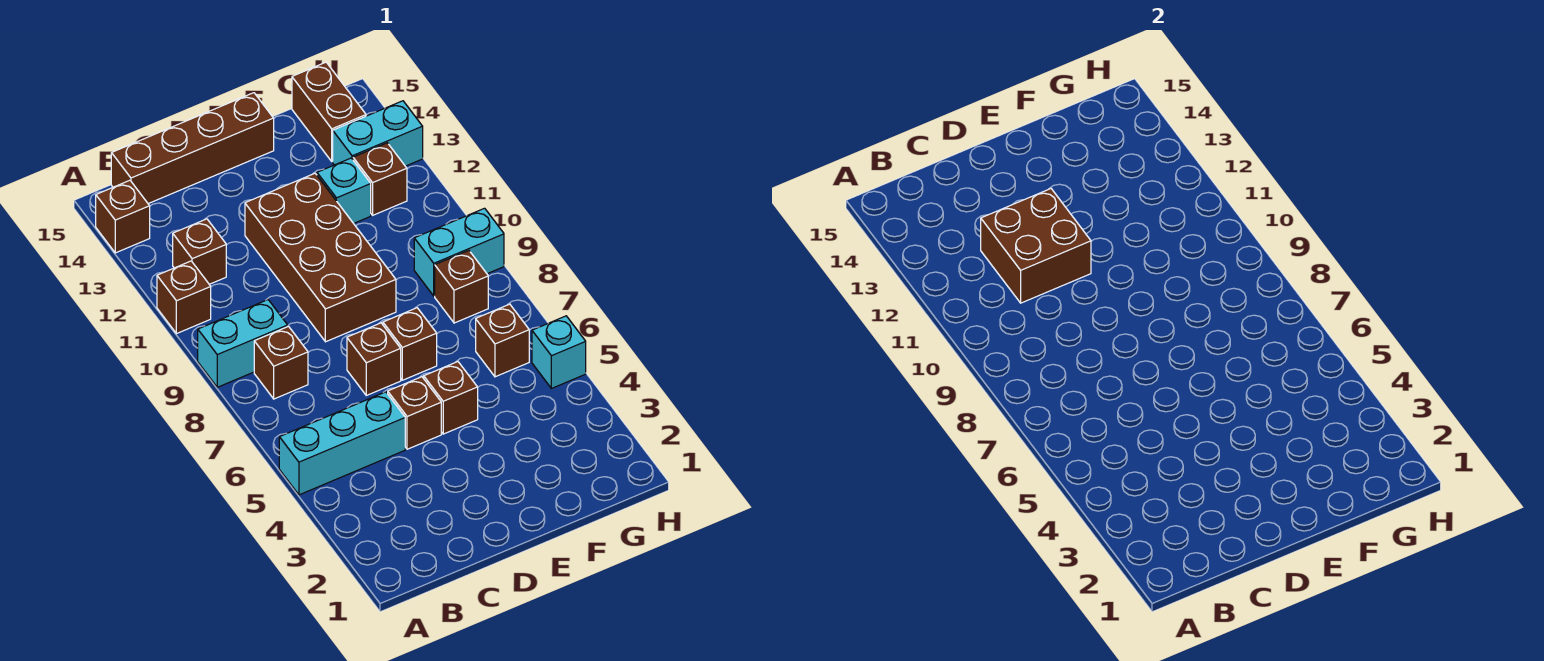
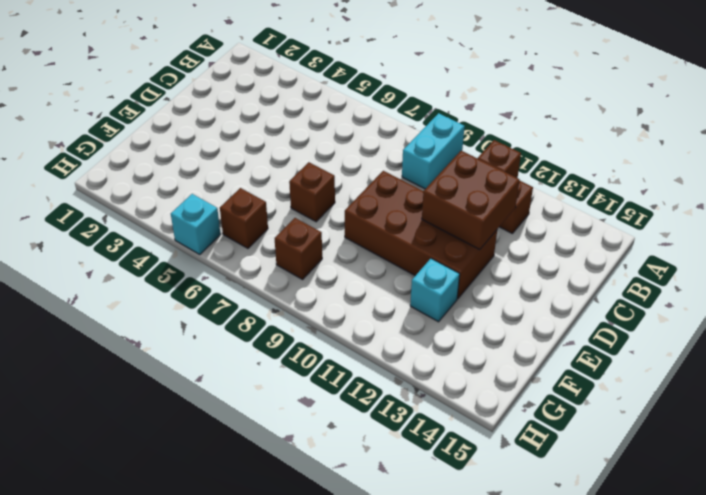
none -> cyan 1x3 brick [279,392,405,495]
none -> brown 1x1 brick [96,180,150,253]
none -> brown 1x1 brick [254,327,308,399]

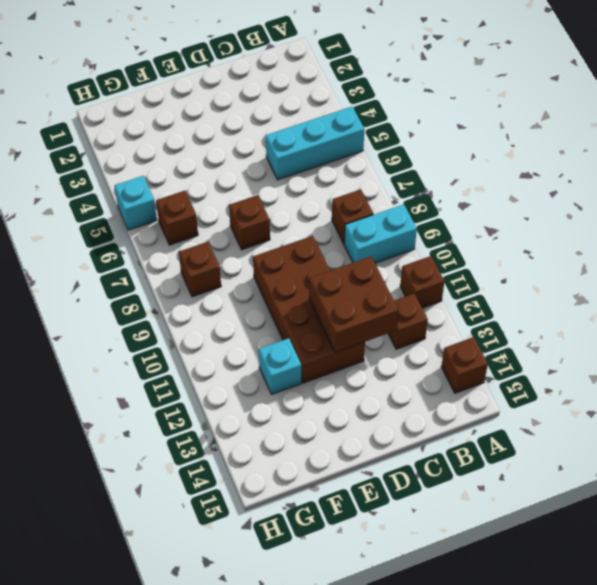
none -> brown 1x4 brick [111,93,274,204]
none -> brown 1x1 brick [388,377,441,449]
none -> brown 1x1 brick [347,323,401,395]

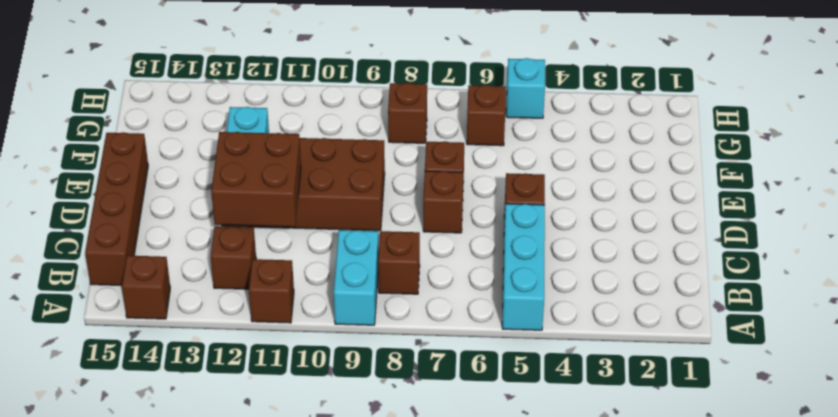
none -> brown 1x1 brick [424,362,478,434]
none -> cyan 1x2 brick [414,208,504,296]
none -> brown 1x1 brick [353,143,407,215]

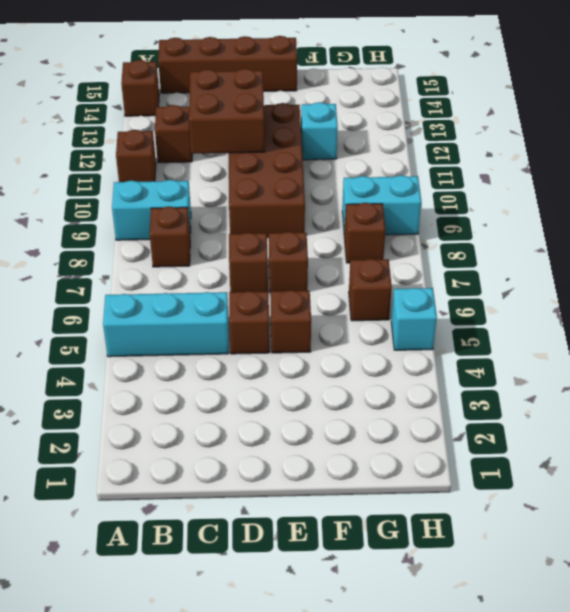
none -> brown 1x1 brick [353,143,407,215]
none -> cyan 1x2 brick [333,101,423,166]
none -> brown 1x2 brick [292,62,366,162]

